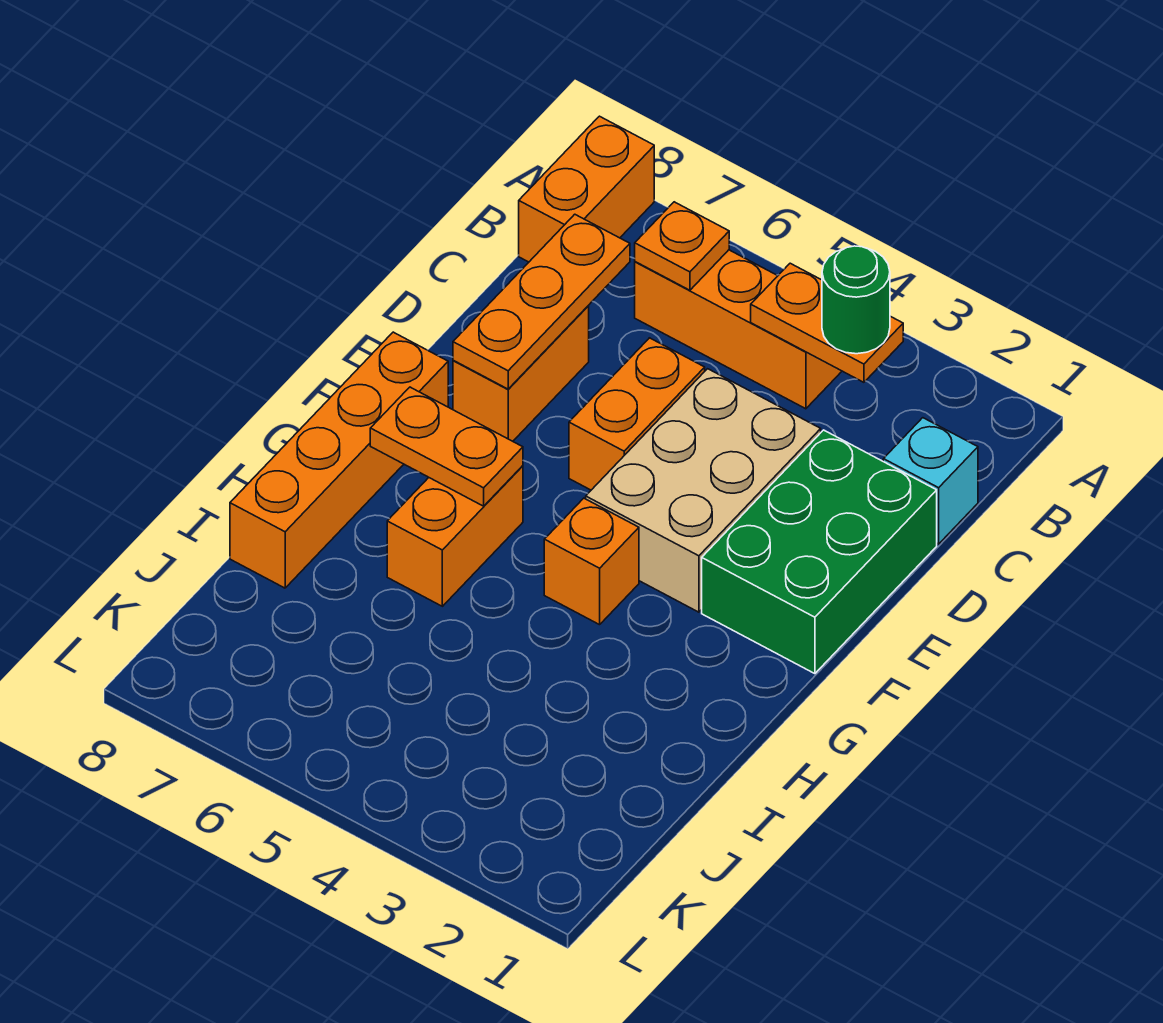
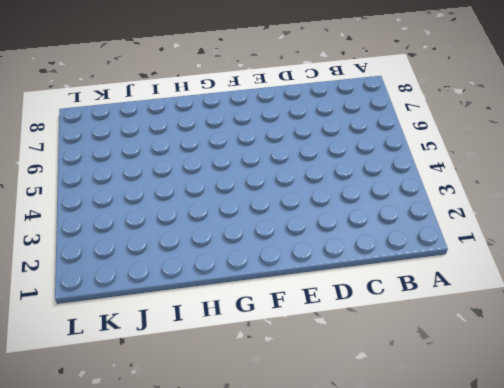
none -> orange 1x2 brick [519,116,654,262]
none -> orange 1x3 brick [635,250,842,409]
none -> cyan 1x1 brick [883,418,978,544]

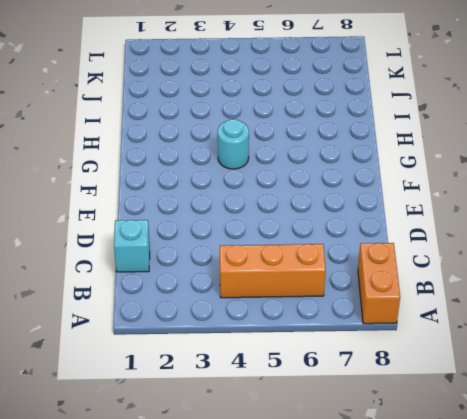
cyan 1x1 round brick [218,119,249,169] -> orange 1x1 brick [544,498,639,625]
none -> green 2x3 brick [702,430,937,674]
none -> tan 2x3 brick [586,369,821,612]
none -> orange 1x2 brick [569,338,705,490]

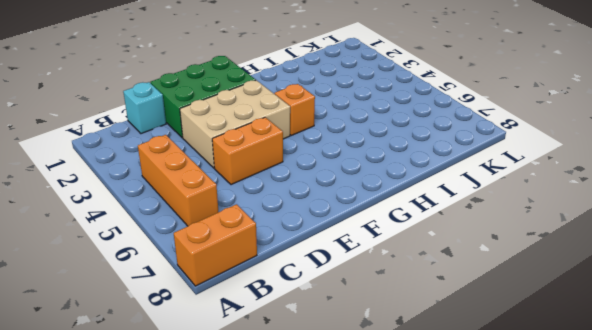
none -> orange 1x2 brick [453,305,589,441]
none -> orange 1x4 brick [230,332,448,588]
none -> orange 1x2 brick [387,466,523,606]

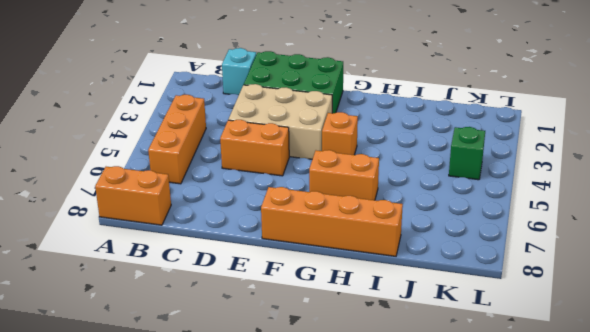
green 1x1 brick [449,127,485,180] -> none
none -> orange 1x2 brick [453,305,589,441]
none -> orange 1x2 plate [751,263,903,382]
none -> orange 1x1 plate [635,202,729,290]

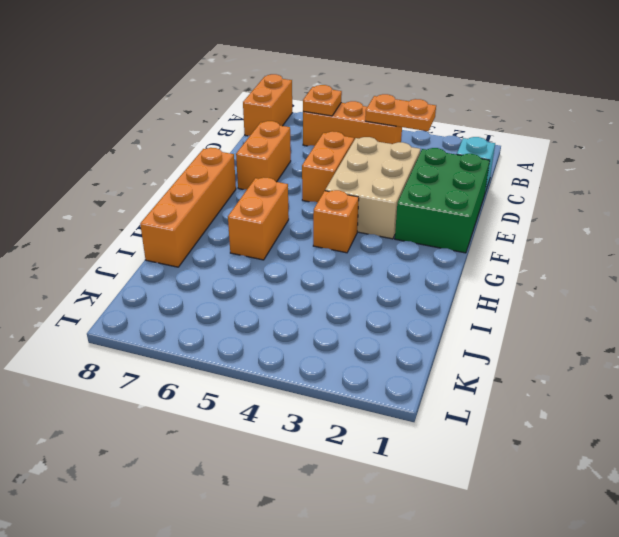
none -> orange 1x3 plate [453,214,630,389]
none -> orange 1x2 plate [370,387,523,506]
none -> green 1x1 round brick [822,246,890,354]

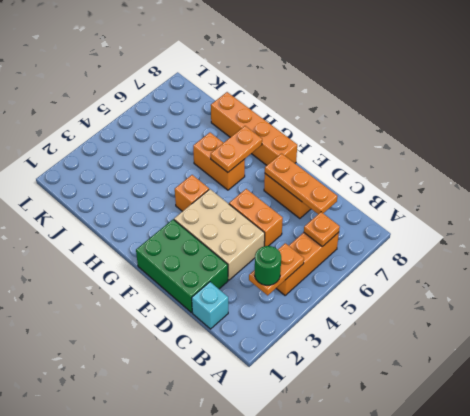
none -> orange 1x2 brick [519,116,654,262]

